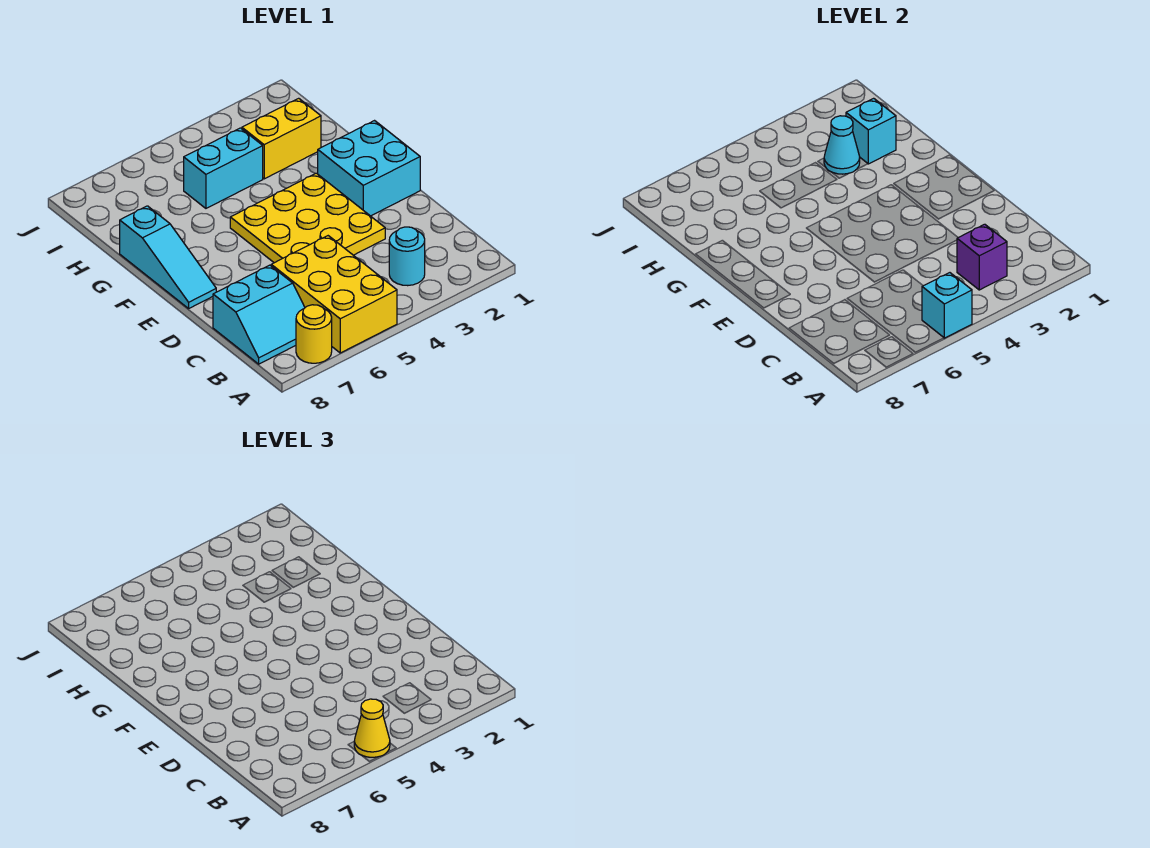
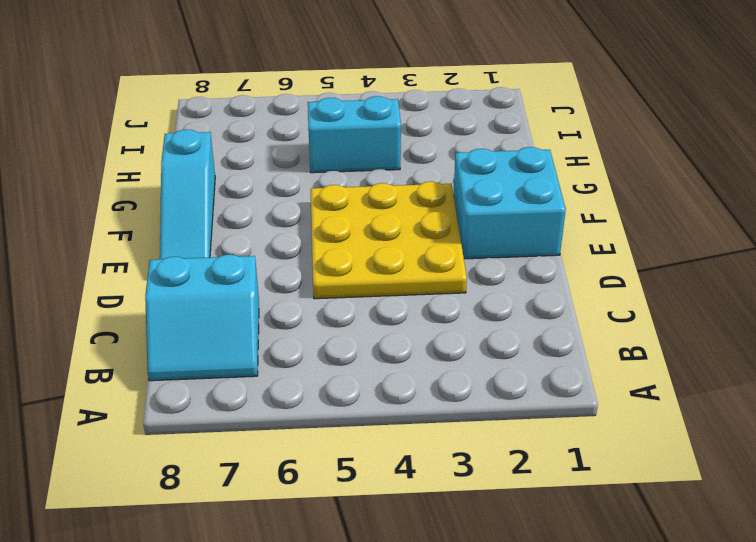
none -> yellow 2x3 brick [271,236,397,353]
none -> yellow 1x1 round brick [296,305,332,363]
none -> cyan 1x1 round brick [389,227,425,286]

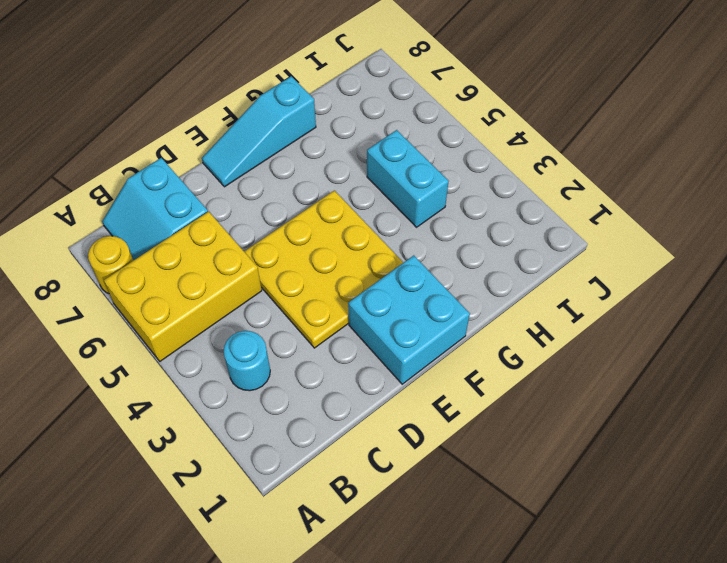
none -> yellow 1x2 brick [242,98,321,179]
none -> cyan 1x1 brick [922,273,972,338]
none -> purple 1x1 brick [957,224,1007,290]

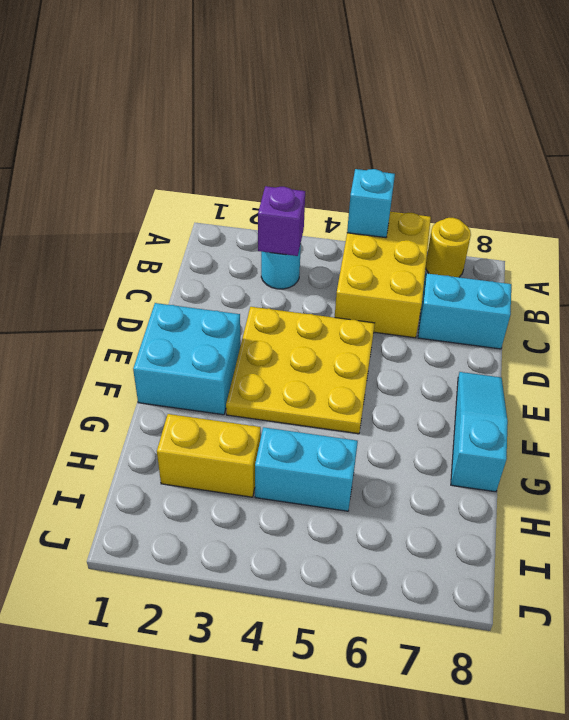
none -> cyan 1x1 brick [846,98,896,164]
none -> cyan 1x1 cone [824,116,860,174]
none -> yellow 1x1 cone [354,699,390,757]

